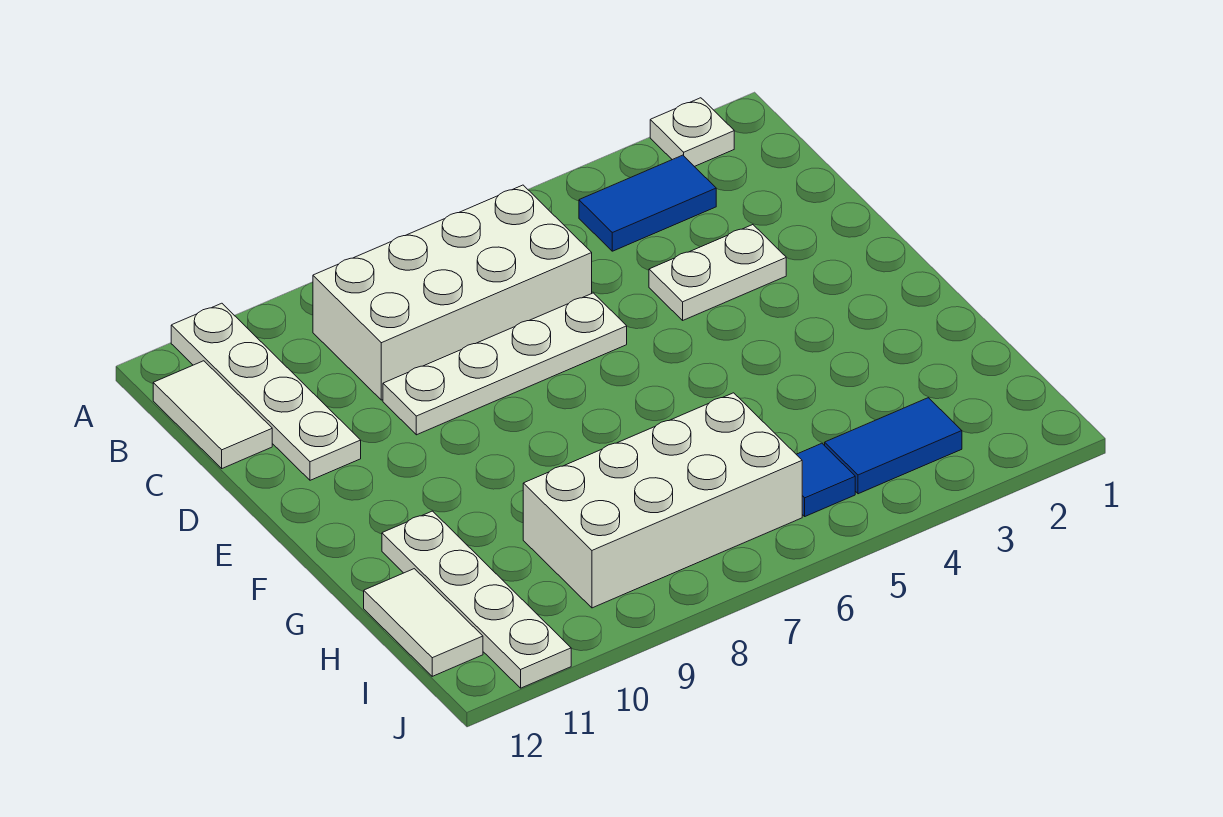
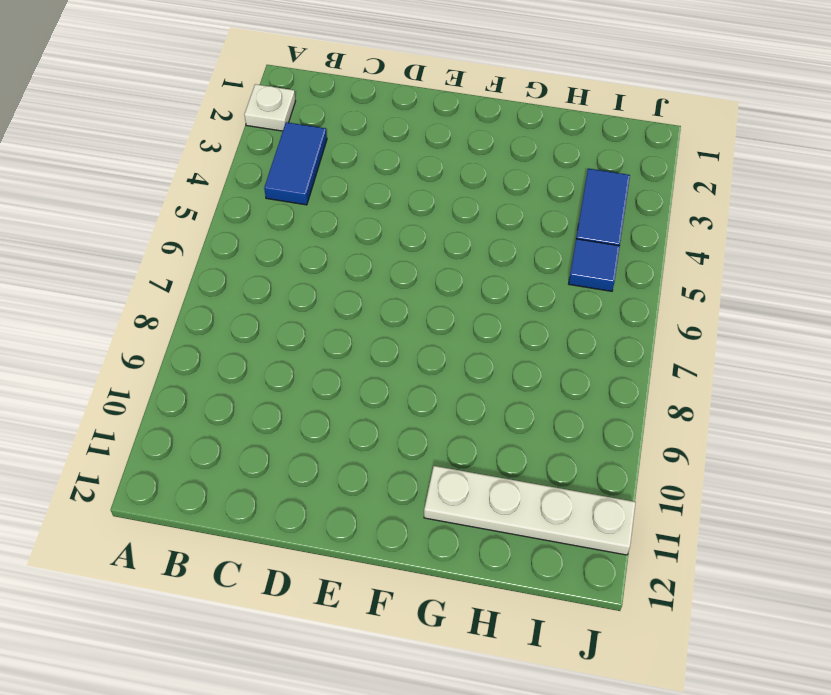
none -> white 1x4 plate [171,303,361,480]
none -> white 2x4 brick [313,185,592,400]
none -> white 1x2 tile [153,361,272,468]

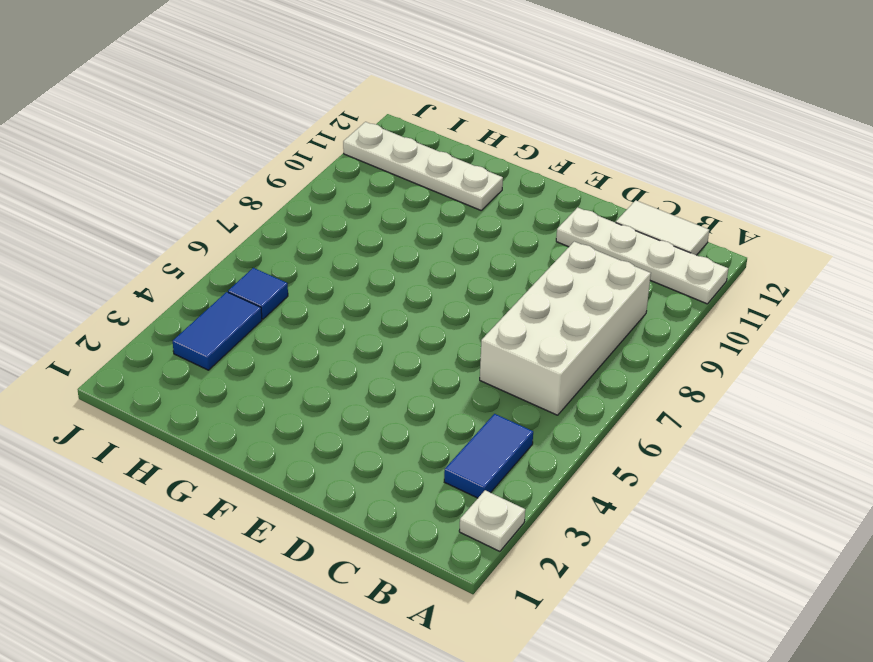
none -> white 1x2 plate [649,225,786,320]
none -> white 1x4 plate [383,293,627,435]
none -> white 2x4 brick [523,393,802,608]

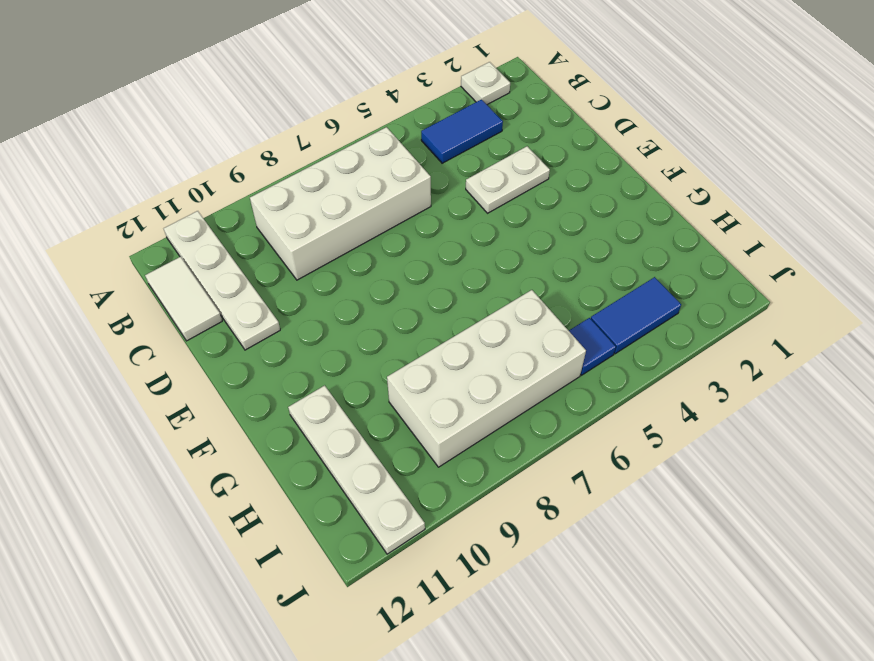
none -> white 1x4 plate [383,293,627,435]
none -> white 1x2 tile [364,569,483,676]

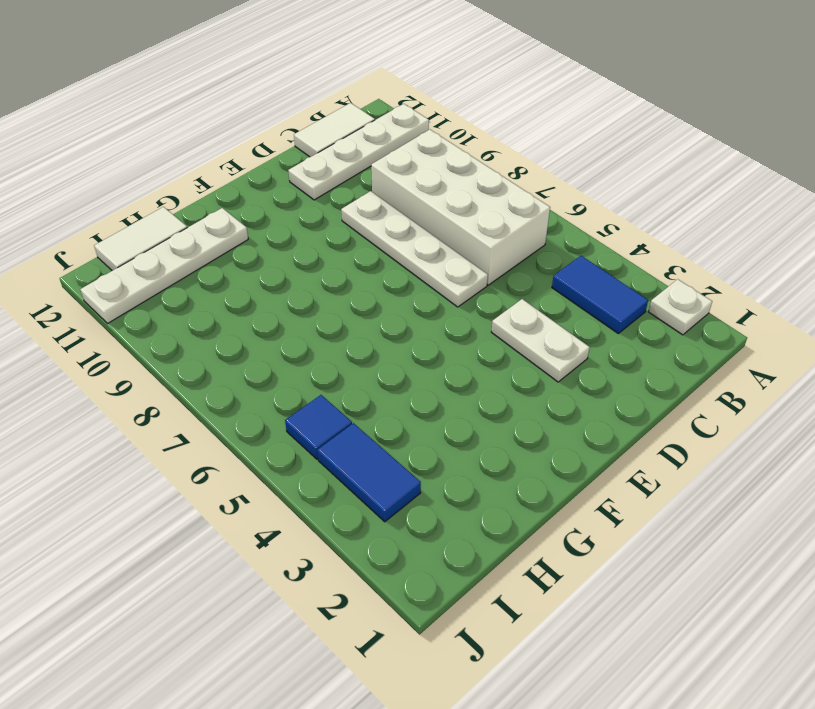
none -> white 2x4 brick [523,393,802,608]

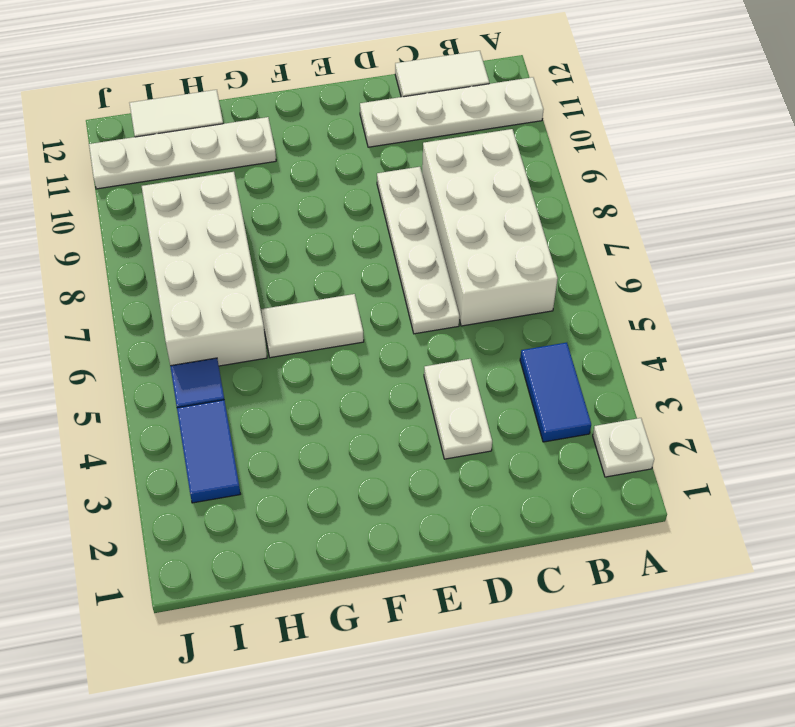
white 1x2 tile [261,294,364,358] -> none

